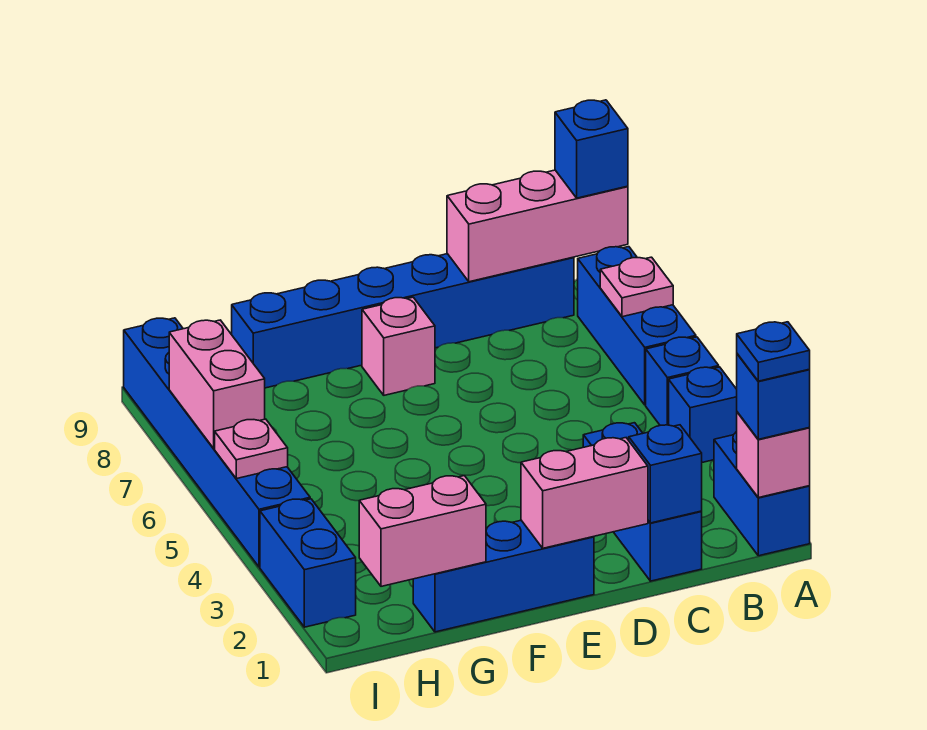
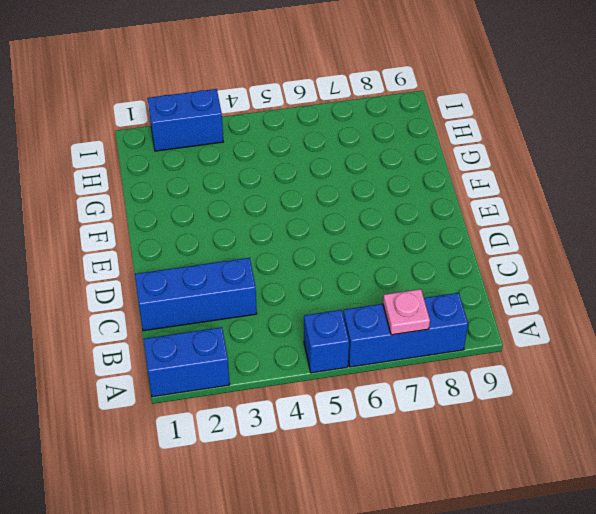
none -> blue 1x1 brick [669,367,737,462]
none -> blue 1x6 brick [232,254,574,388]
none -> blue 1x3 brick [413,520,594,632]

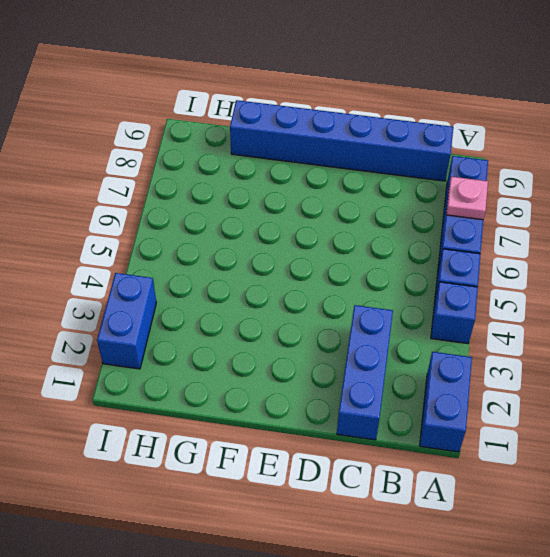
none -> blue 1x3 brick [413,520,594,632]
none -> pink 1x1 brick [362,297,435,395]
none -> blue 1x6 brick [124,318,310,567]

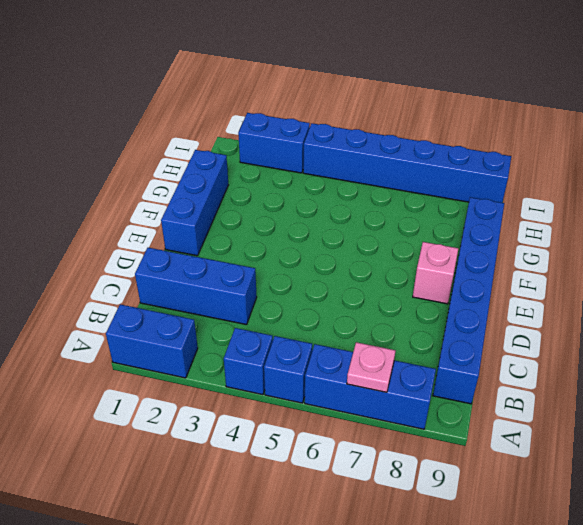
none -> pink 1x1 brick [737,412,810,498]
none -> pink 1x3 brick [447,170,628,282]
none -> blue 1x1 brick [629,425,702,523]

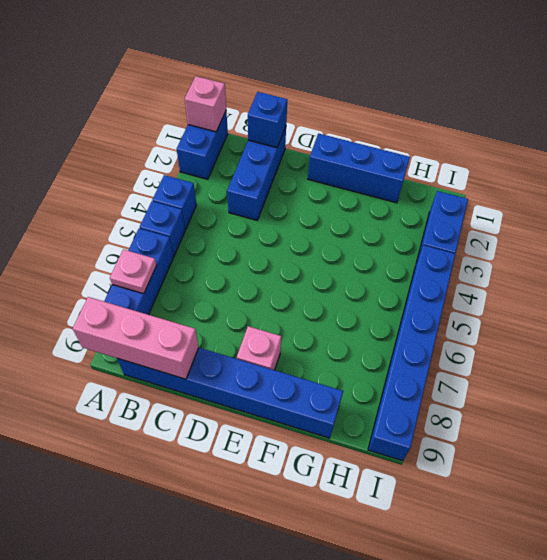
none -> pink 1x2 brick [521,438,648,548]
none -> pink 1x2 brick [359,476,486,586]
none -> pink 1x1 plate [215,419,288,479]

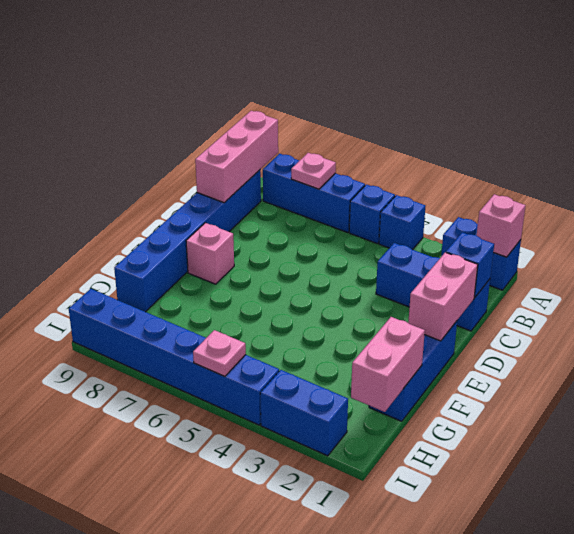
none -> pink 1x2 brick [169,320,265,448]
none -> blue 1x1 brick [737,354,810,439]
none -> blue 1x1 brick [555,100,628,198]

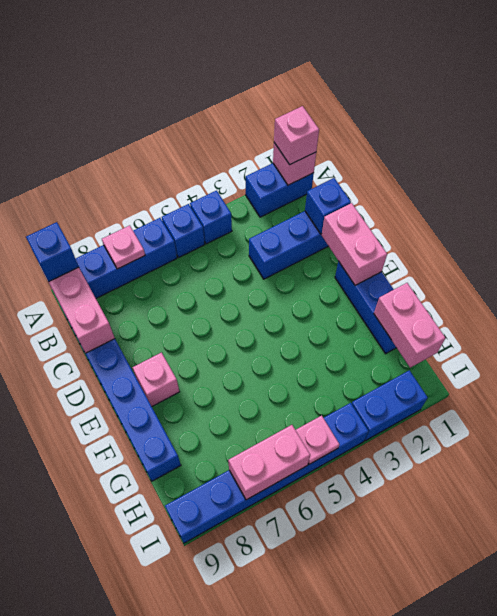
pink 1x1 brick [274,106,319,165] -> blue 1x1 brick [737,354,810,439]
none -> blue 1x1 plate [737,322,810,381]

